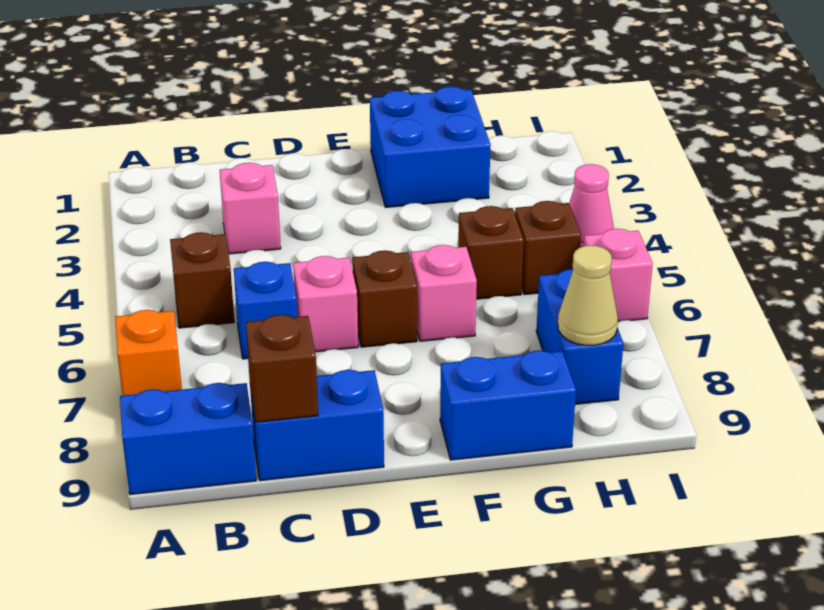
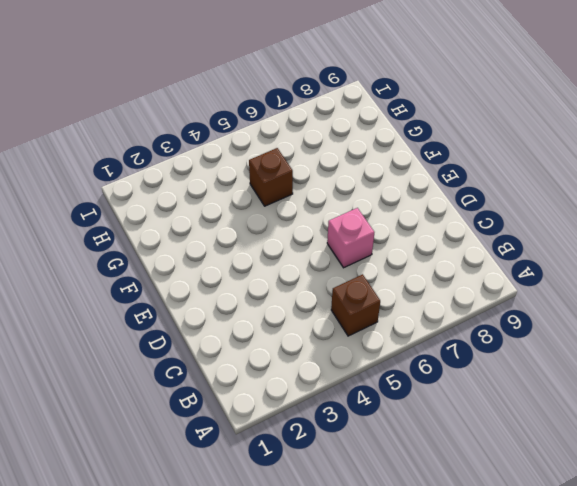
none -> orange 1x1 brick [115,310,182,396]
none -> blue 1x2 brick [120,383,256,495]
none -> pink 1x1 brick [220,163,281,254]

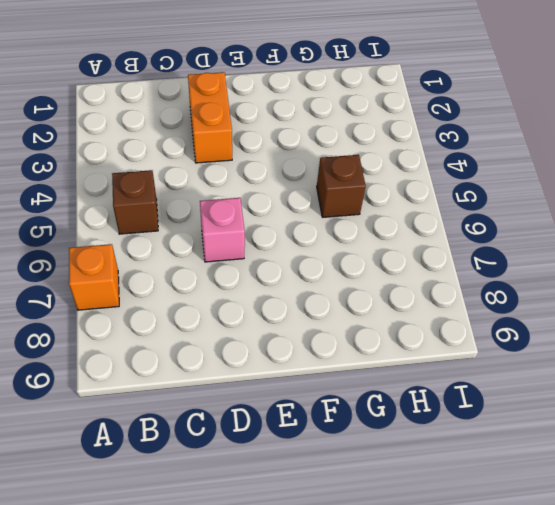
orange 1x2 brick [188,72,232,163] -> none
none -> blue 1x2 brick [120,383,256,495]
none -> pink 1x1 brick [220,163,281,254]
none -> blue 1x1 brick [234,262,297,359]

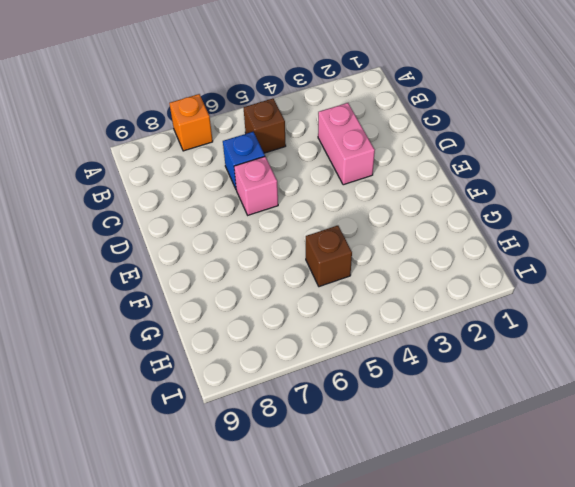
pink 1x2 brick [318,103,375,185] -> pink 1x1 brick [220,163,281,254]
none -> blue 1x2 brick [120,383,256,495]
none -> blue 1x2 brick [250,370,384,481]
none -> brown 1x1 brick [352,251,417,347]

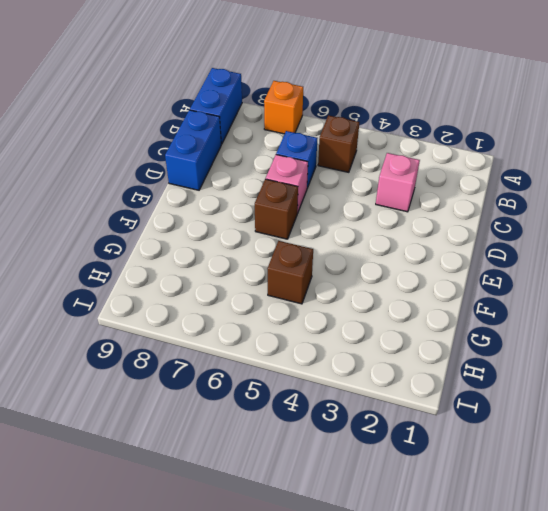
none -> blue 2x2 brick [370,86,490,207]
none -> pink 1x1 brick [411,245,477,341]
none -> blue 1x2 brick [440,351,576,460]

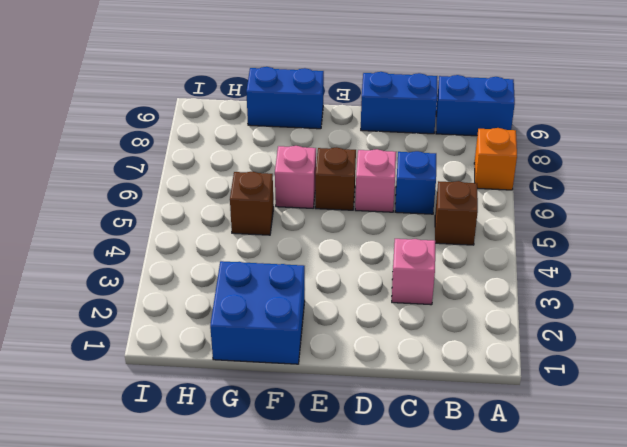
none -> brown 1x1 brick [515,201,581,295]
none -> blue 1x2 brick [536,269,623,404]
none -> pink 1x1 cone [569,164,614,247]

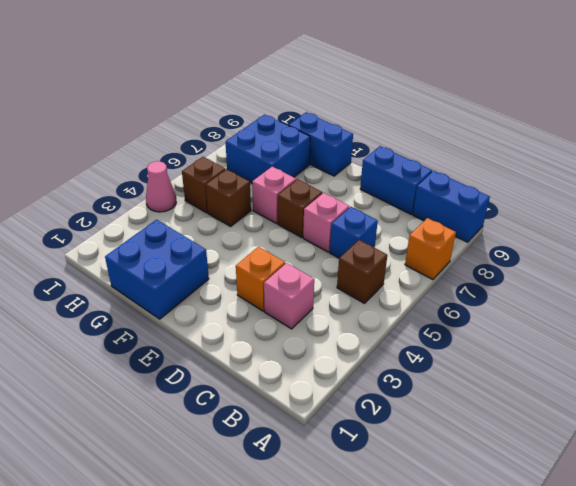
orange 1x1 brick [236,247,285,311] -> none
blue 2x2 brick [225,115,310,183] -> blue 1x2 brick [536,269,623,404]
none -> pink 1x1 brick [584,229,653,322]
none -> brown 1x1 brick [246,315,318,422]
none -> tan 1x1 cone [558,245,618,345]

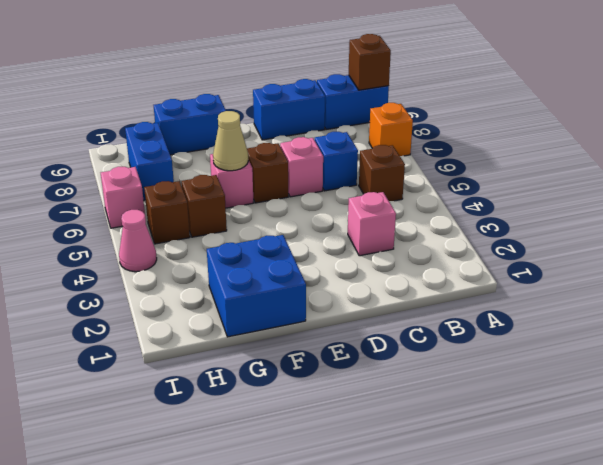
brown 1x1 brick [349,34,391,90] -> brown 1x1 brick moved to [246,315,318,422]
tan 1x1 cone [213,111,248,171] -> tan 1x1 cone moved to [558,245,618,345]

